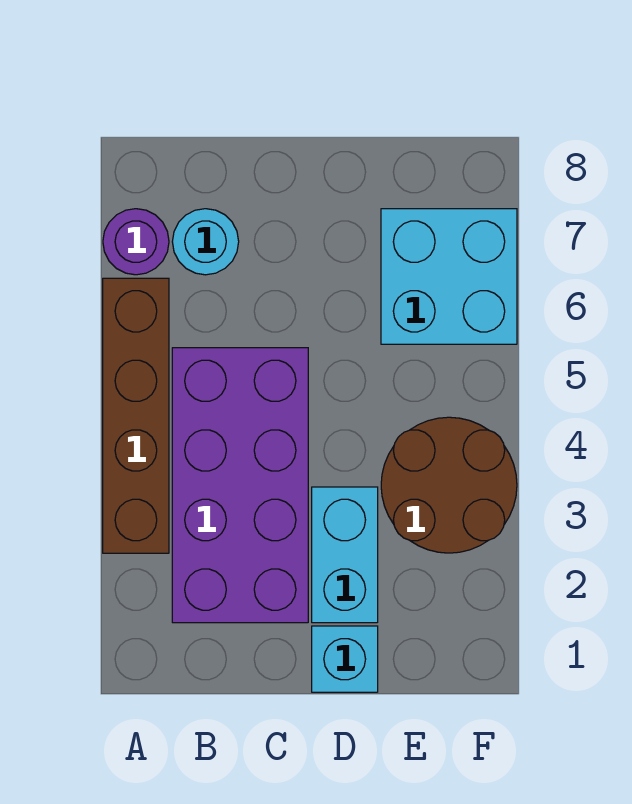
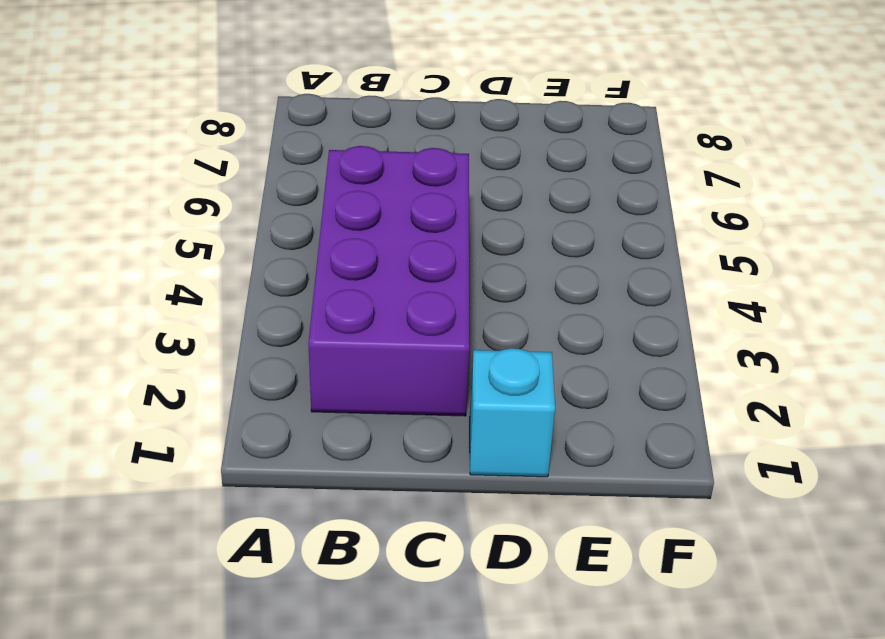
none -> brown 1x4 brick [103,278,169,553]
none -> purple 1x1 round brick [103,209,169,275]

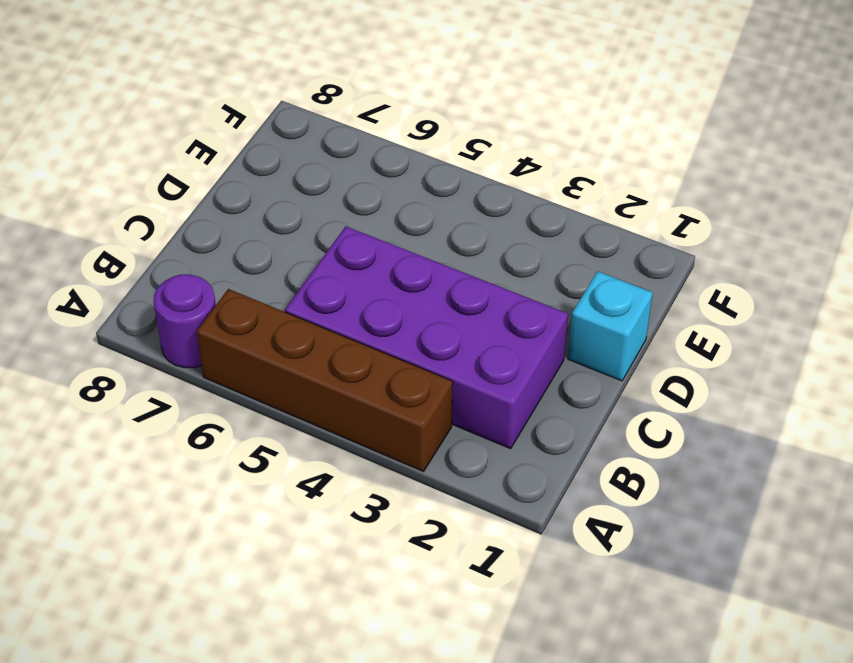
none -> cyan 1x1 round brick [172,209,239,275]
none -> cyan 1x2 brick [312,487,378,623]

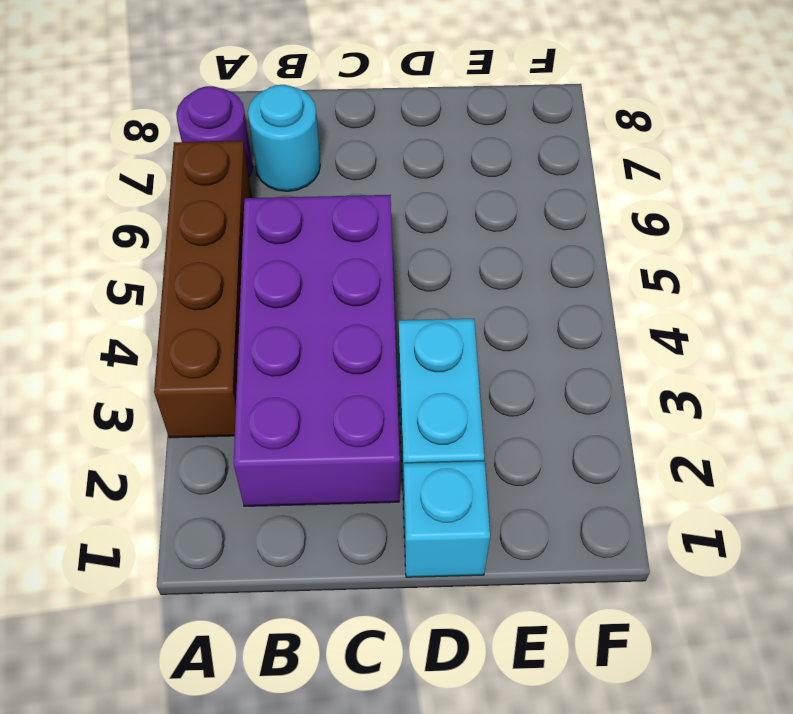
none -> brown 2x2 round brick [381,417,517,553]
none -> cyan 2x2 brick [381,209,517,344]

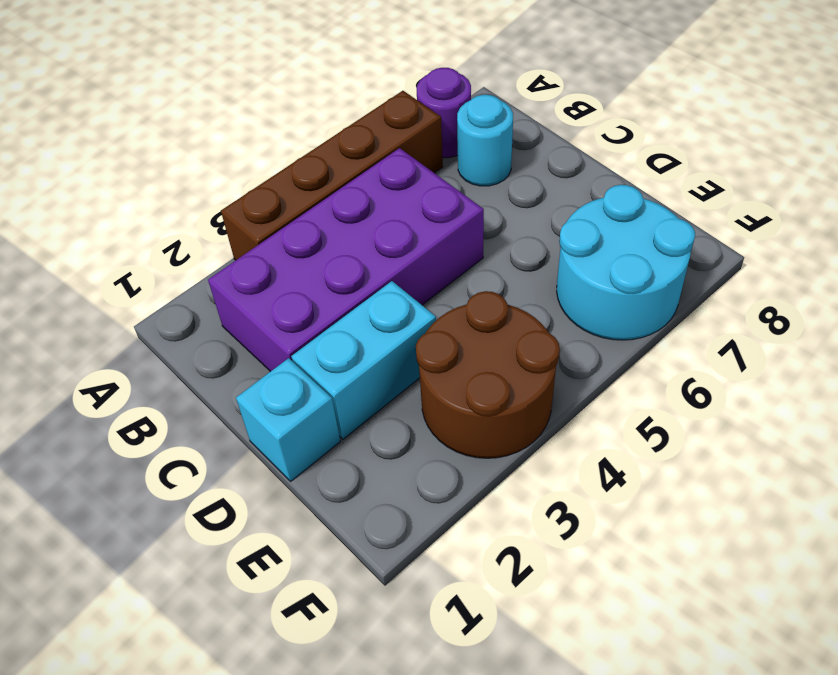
cyan 2x2 round brick [557,185,695,340] -> cyan 2x2 brick [381,209,517,344]

